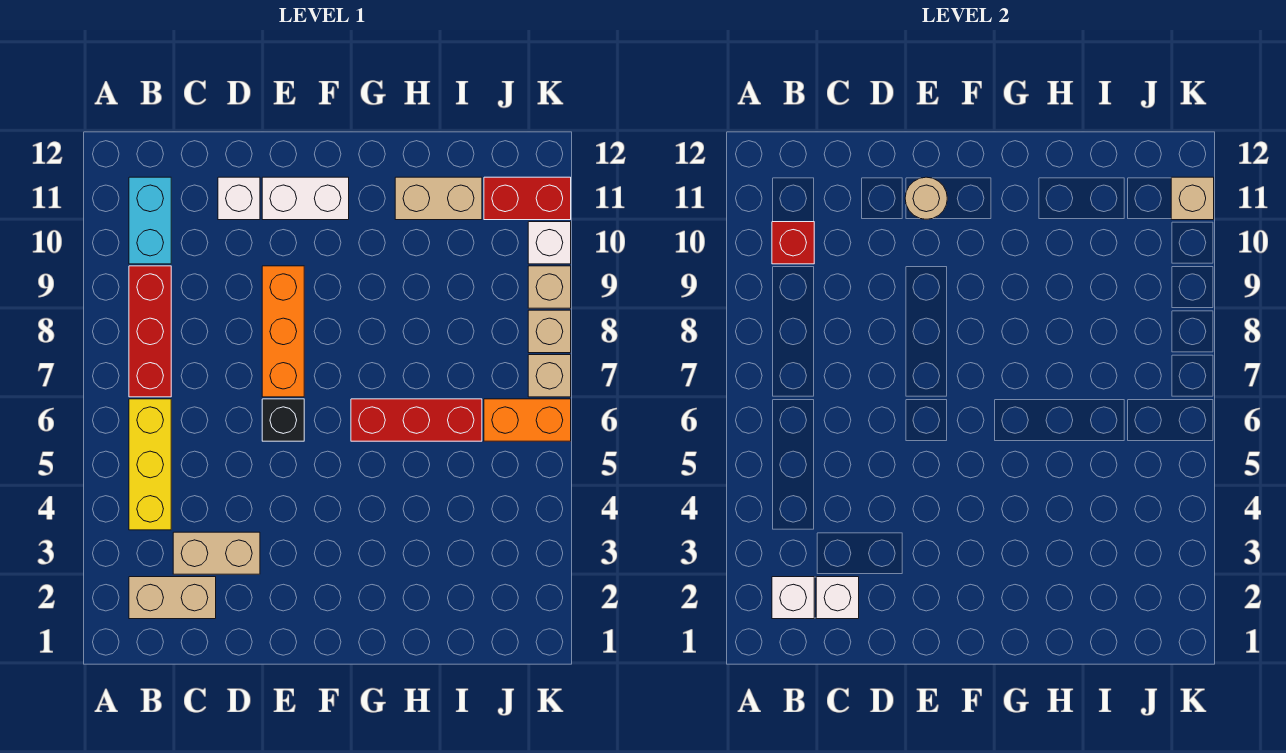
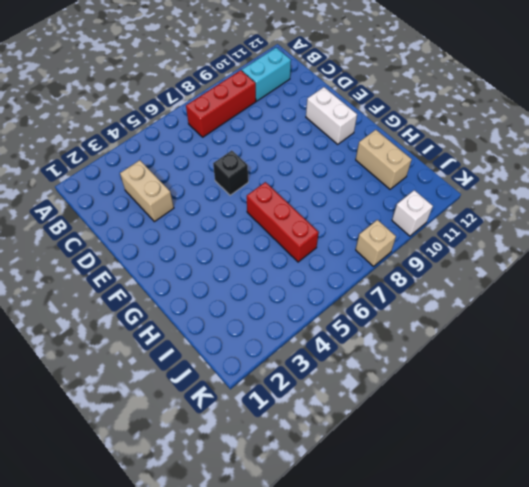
none -> tan 1x2 brick [129,577,216,619]
none -> yellow 1x3 brick [129,399,171,530]
none -> white 1x1 brick [218,177,260,220]

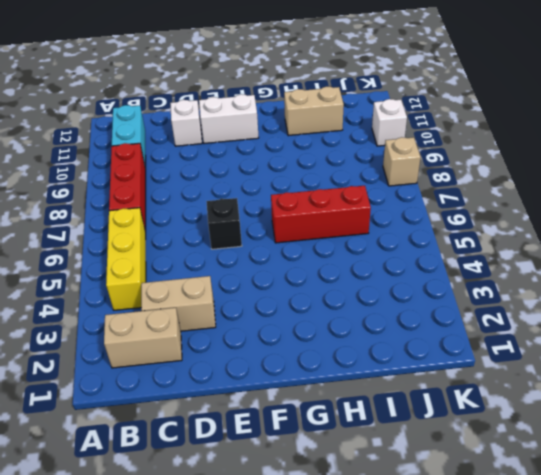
none -> orange 1x3 brick [262,266,304,397]
none -> orange 1x2 brick [484,399,571,441]
none -> red 1x2 brick [484,177,571,220]

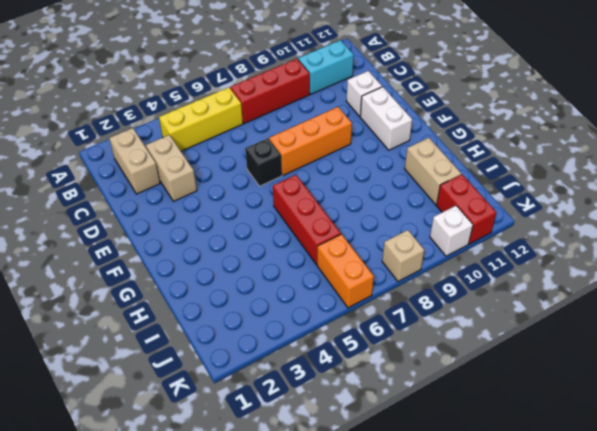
none -> tan 1x1 brick [528,355,571,397]
none -> tan 1x1 brick [528,266,571,308]
none -> white 1x1 brick [772,577,814,619]

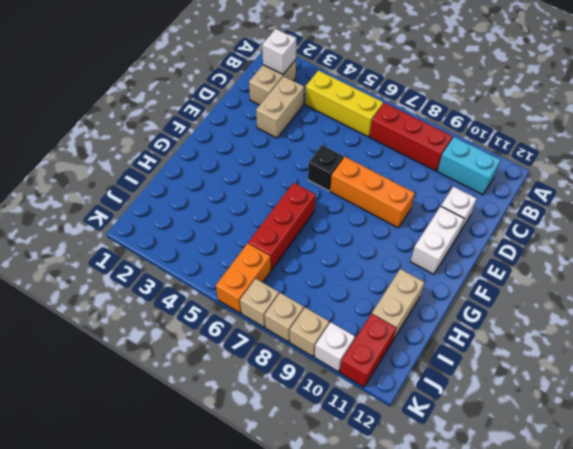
none -> red 1x1 brick [772,222,814,264]
none -> white 1x1 brick [816,577,859,619]
none -> tan 1x1 round brick [905,177,947,219]

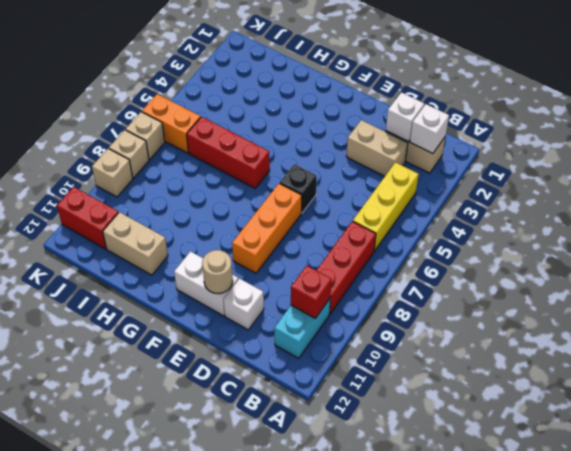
none -> white 1x1 brick [528,222,571,264]
none -> tan 1x1 brick [1171,177,1214,220]

